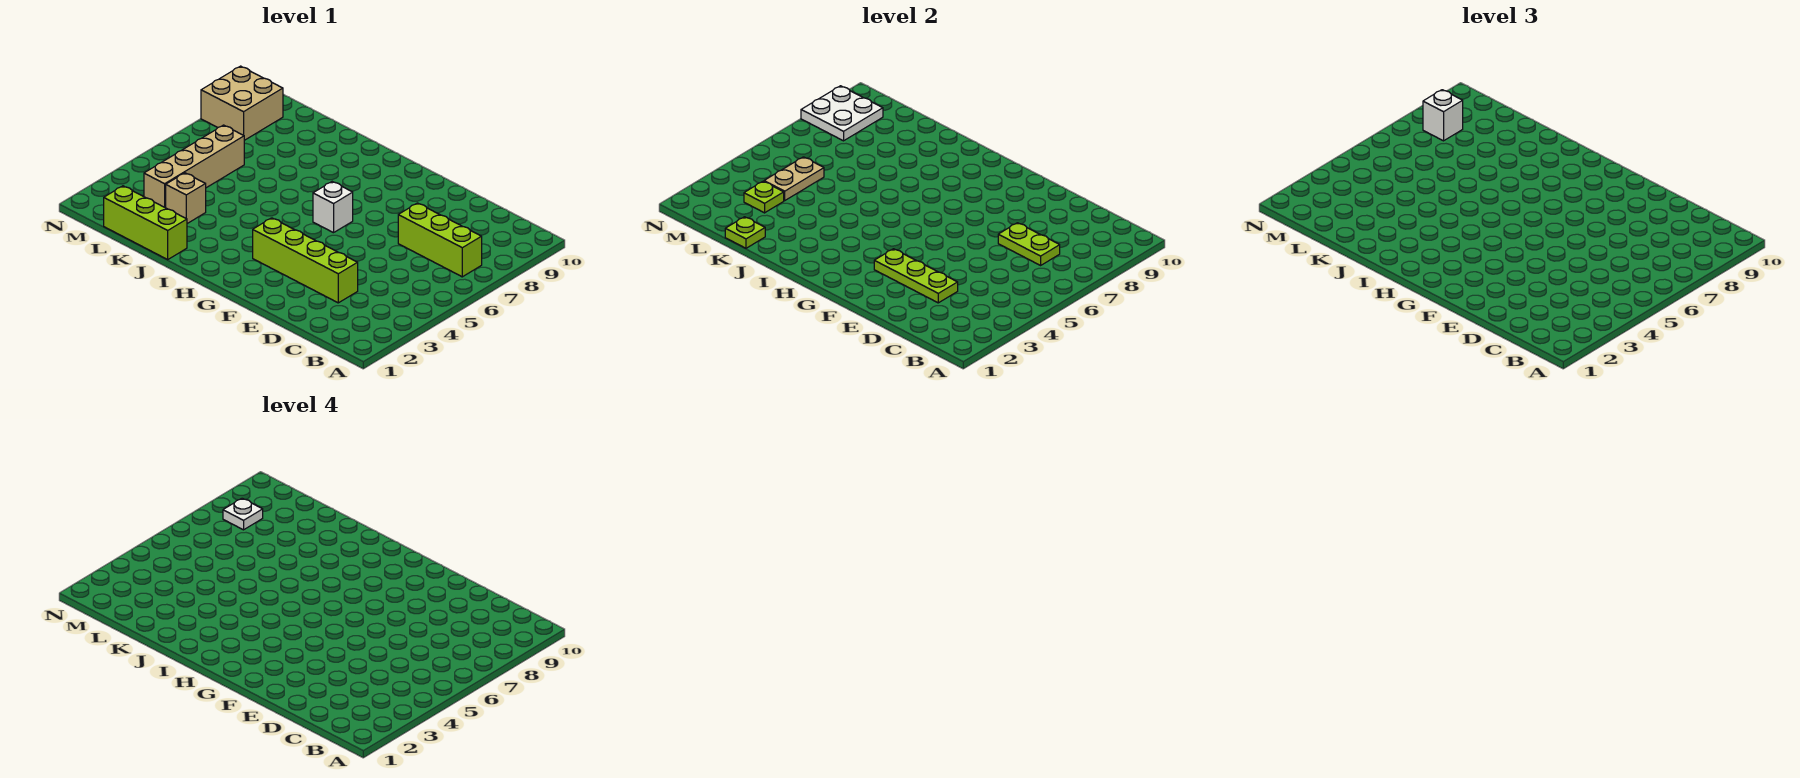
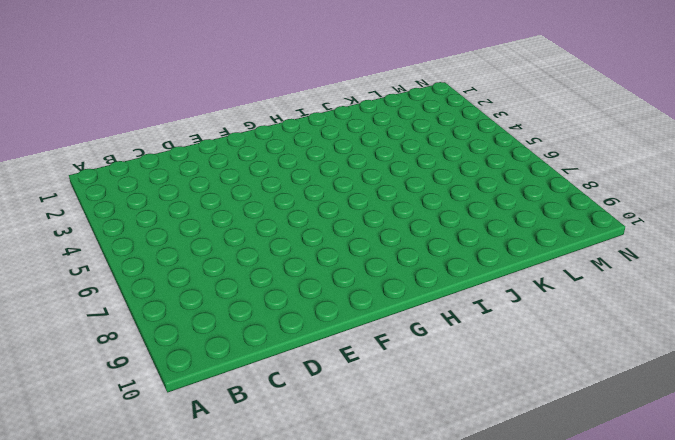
none -> lime 1x3 brick [398,203,482,277]
none -> lime 1x4 brick [253,218,358,303]
none -> white 1x1 brick [313,182,353,233]

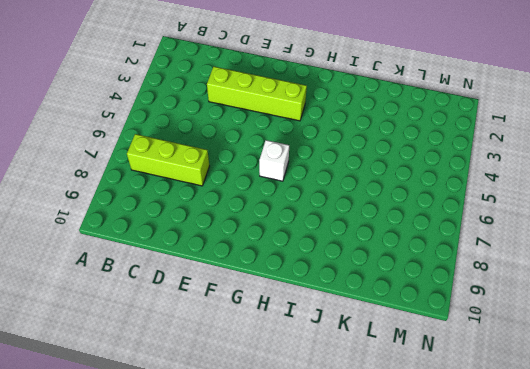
none -> lime 1x3 brick [104,186,187,259]
none -> tan 1x1 brick [166,173,206,224]
none -> tan 1x4 brick [144,125,244,208]

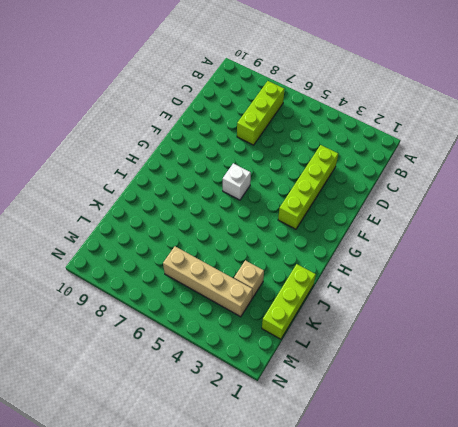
none -> tan 2x2 brick [201,66,283,140]
none -> lime 1x2 plate [998,223,1060,265]
none -> lime 1x3 plate [874,249,958,303]

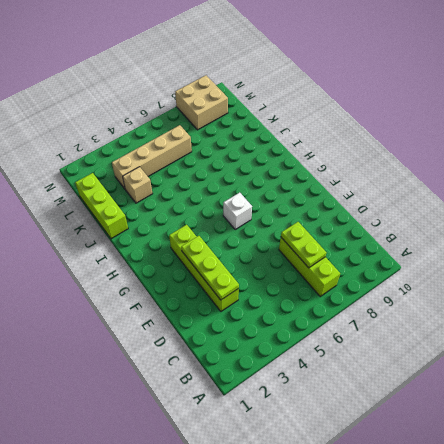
none -> lime 1x1 plate [725,217,765,248]
none -> lime 1x1 plate [744,181,784,213]
none -> tan 1x2 plate [764,157,824,201]

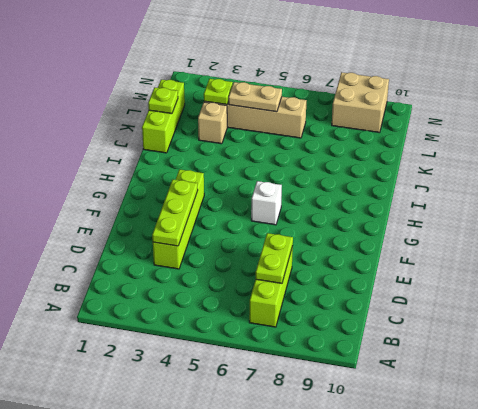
none -> white 2x2 plate [801,86,883,141]
none -> white 1x1 brick [1423,90,1463,141]
none -> white 1x1 plate [223,498,263,530]

